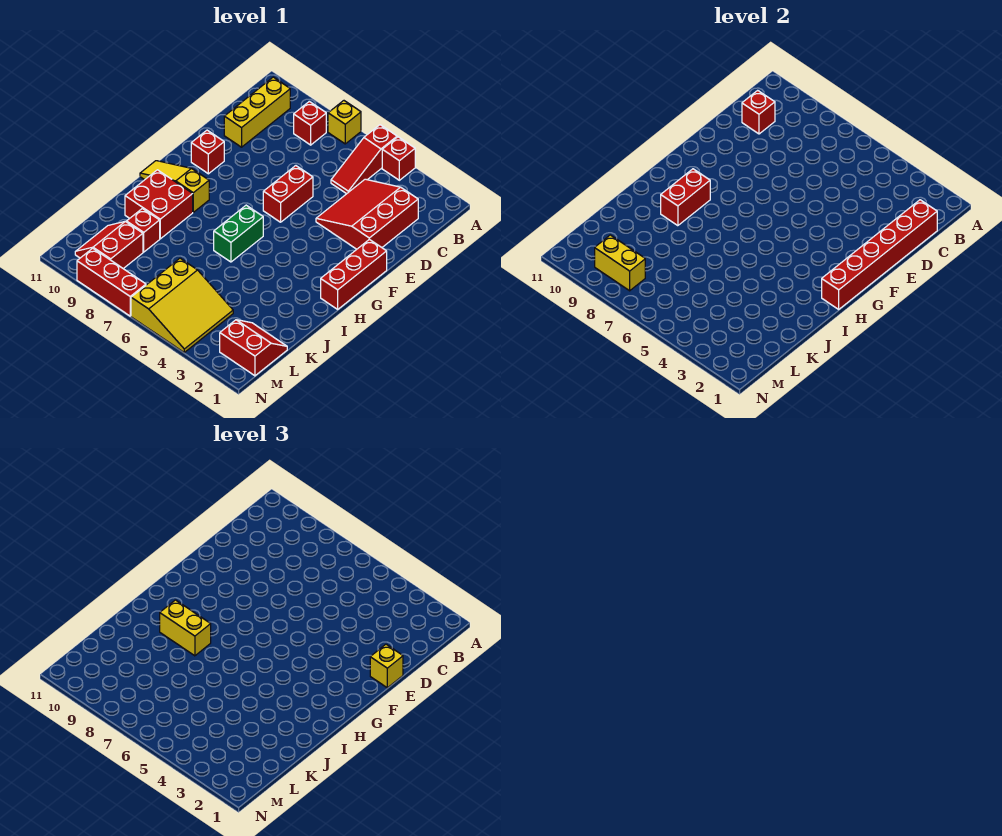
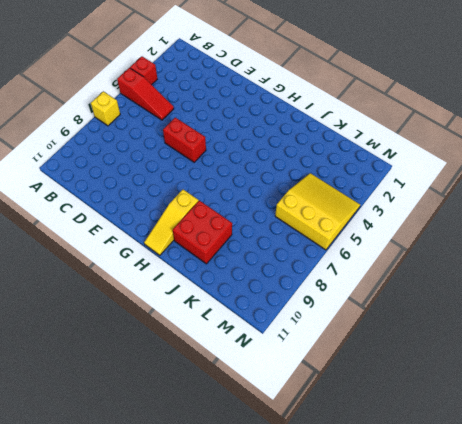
none -> red 1x1 brick [294,101,326,145]
none -> yellow 1x3 brick [224,77,290,147]
none -> red 3x3 slope [316,179,418,249]

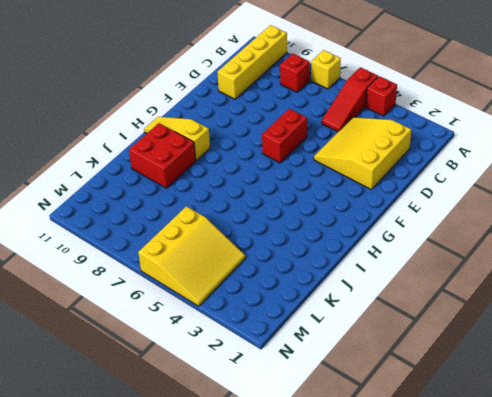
yellow 1x4 brick [218,25,287,99] -> yellow 1x3 brick [224,77,290,147]
yellow 3x3 slope [314,117,411,190] -> red 3x3 slope [316,179,418,249]
none -> red 1x3 brick [321,239,387,309]
none -> red 1x1 brick [191,130,224,174]
none -> green 1x2 brick [214,205,263,262]

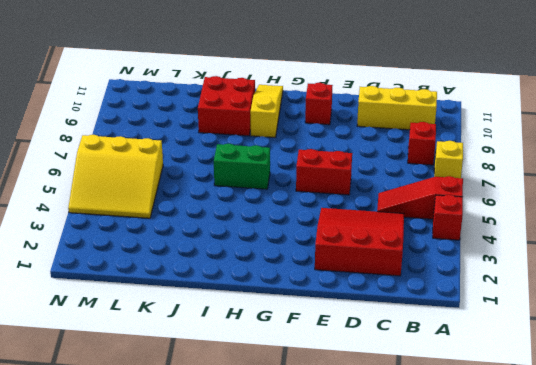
none -> red 1x3 brick [321,239,387,309]
none -> red 1x1 brick [127,209,160,252]
none -> red 2x2 slope [220,320,287,376]

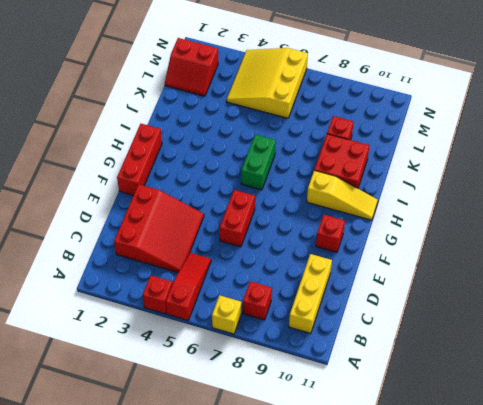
none -> red 2x2 slope [75,221,143,269]
none -> red 1x3 brick [77,248,146,316]
none -> red 1x6 brick [822,200,937,309]

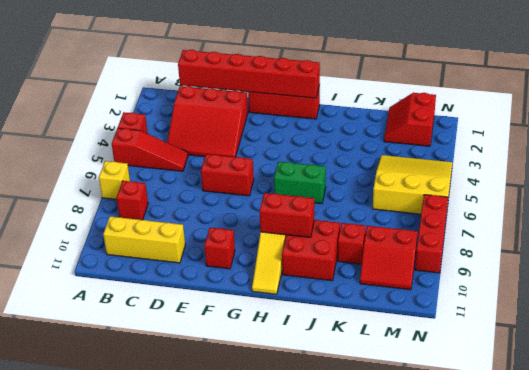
none -> red 1x1 brick [742,90,775,134]
none -> yellow 1x2 brick [595,235,645,291]
none -> yellow 1x1 brick [370,644,403,688]

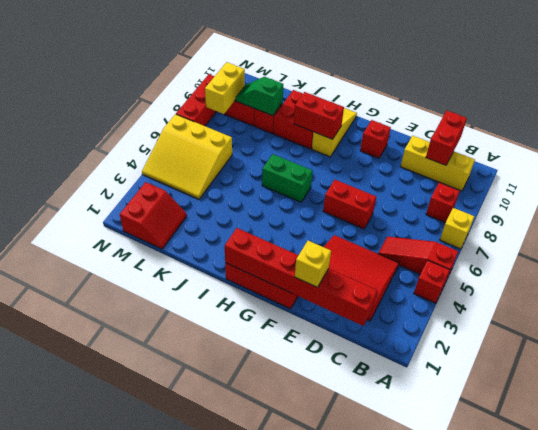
red 1x2 brick [426,111,467,165] -> red 1x1 brick [742,90,775,134]
green 1x2 slope [236,77,283,116] -> none
none -> yellow 1x2 brick [160,600,211,656]

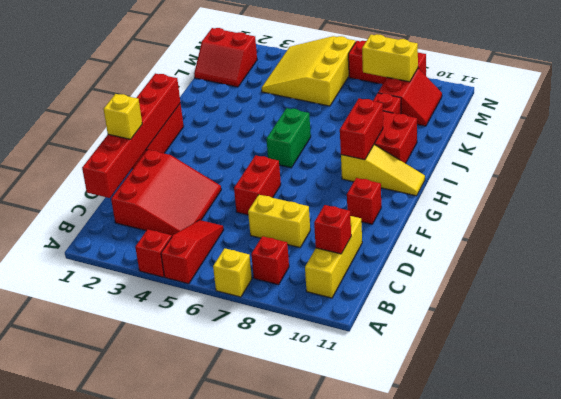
yellow 1x2 brick [248,195,310,248] -> yellow 1x2 brick moved to [160,600,211,656]

